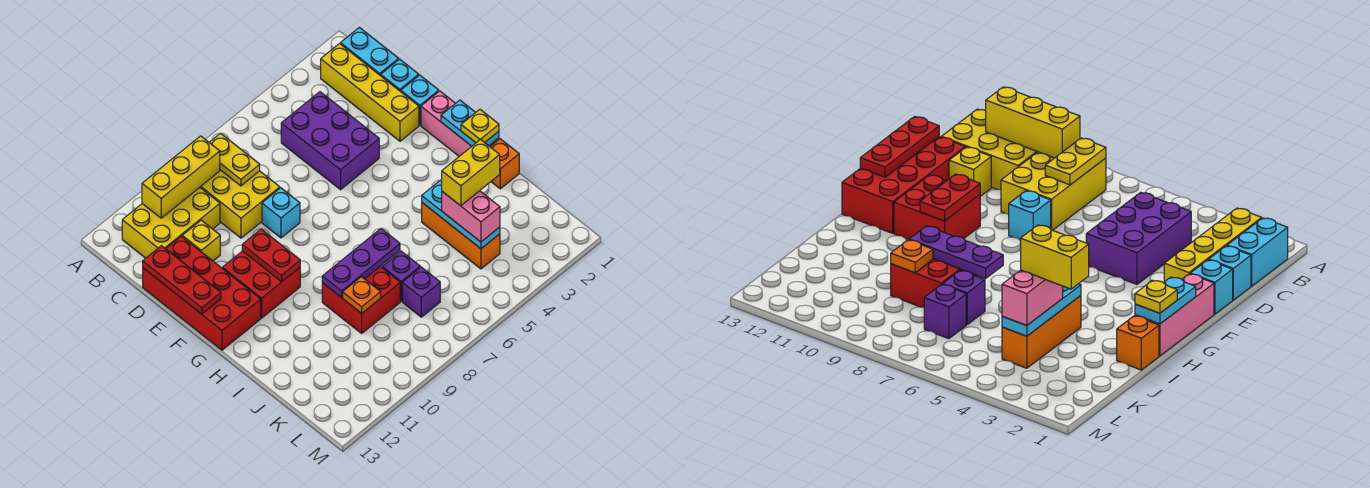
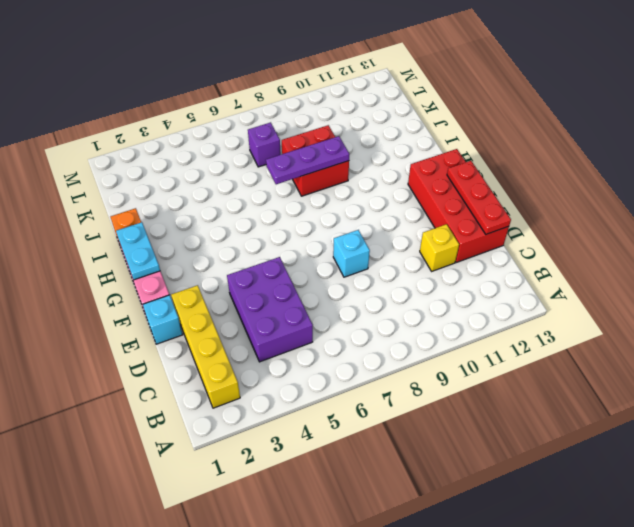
none -> cyan 1x2 brick [341,27,399,76]
none -> yellow 2x3 brick [200,170,280,238]
none -> yellow 2x3 brick [122,187,220,258]

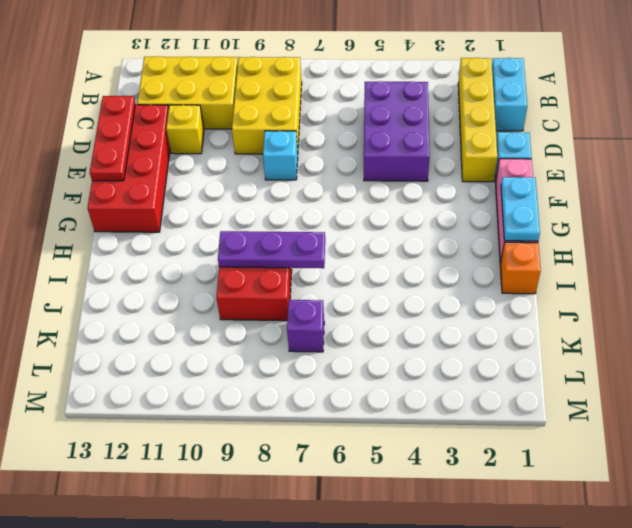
none -> cyan 1x1 brick [381,59,419,92]
none -> red 2x2 brick [222,251,300,318]
none -> orange 1x3 brick [422,203,500,269]

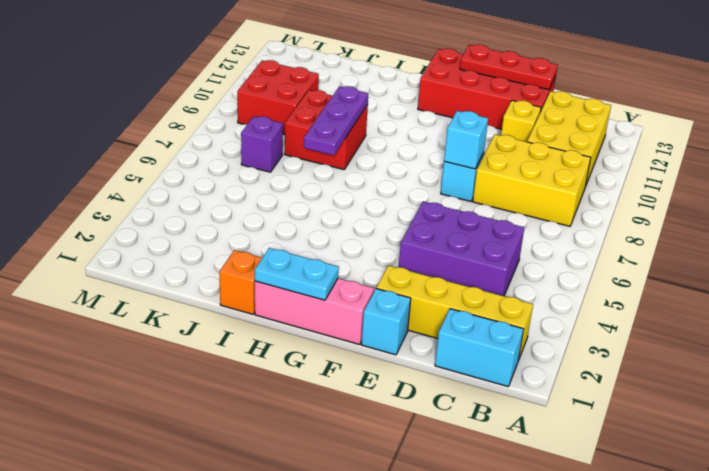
cyan 1x1 brick [444,111,488,169] -> cyan 1x1 brick moved to [381,59,419,92]
red 2x2 brick [237,60,319,134] -> red 2x2 brick moved to [222,251,300,318]
none -> orange 1x3 brick [422,203,500,269]
none -> purple 1x1 brick [382,251,420,301]
none -> yellow 1x2 plate [209,133,260,186]

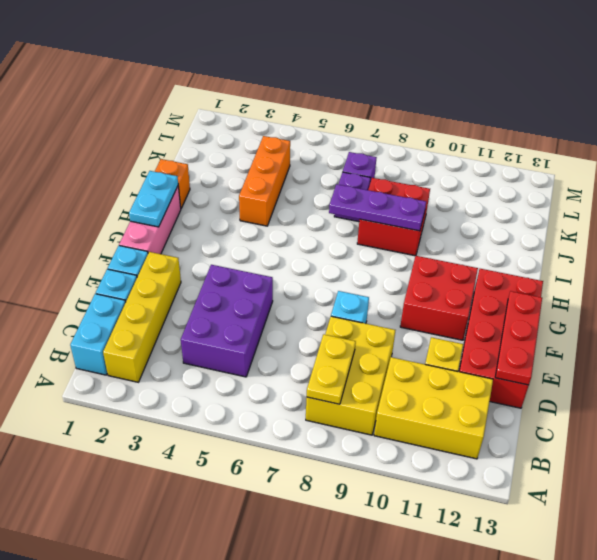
none -> yellow 1x3 brick [142,136,220,218]
none -> red 1x2 plate [242,229,300,282]
none -> cyan 1x3 plate [422,180,500,249]

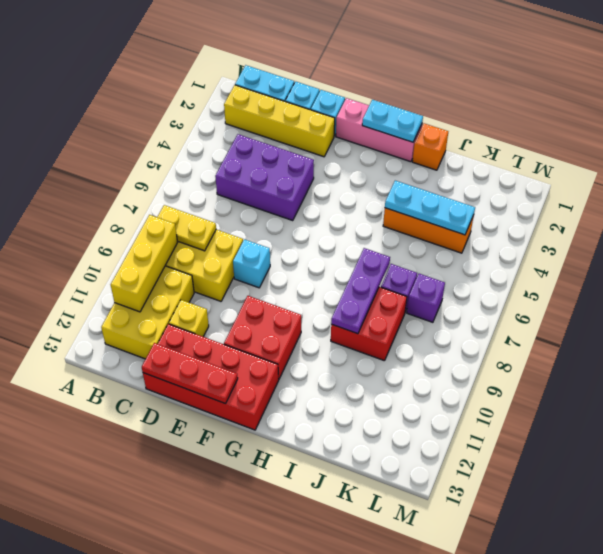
none -> red 1x2 plate [242,229,300,282]
none -> orange 1x1 plate [343,277,381,313]
none -> yellow 1x1 plate [461,109,499,143]

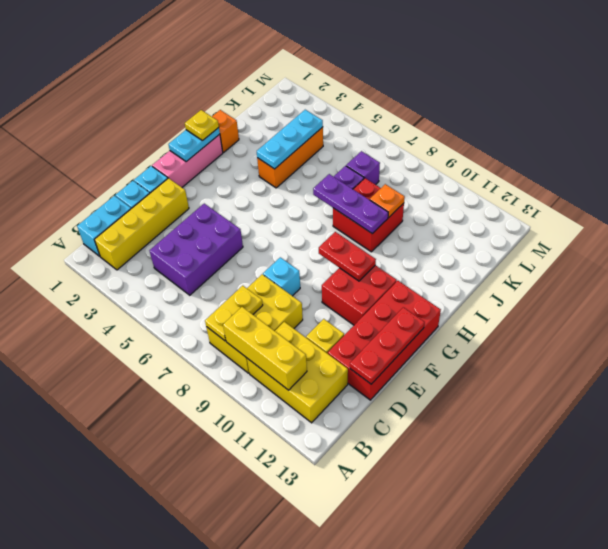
red 1x2 plate [319,232,376,281] -> red 1x2 plate turned to [242,229,300,282]
none -> pink 1x2 brick [442,191,500,242]
none -> yellow 1x2 brick [442,139,500,206]

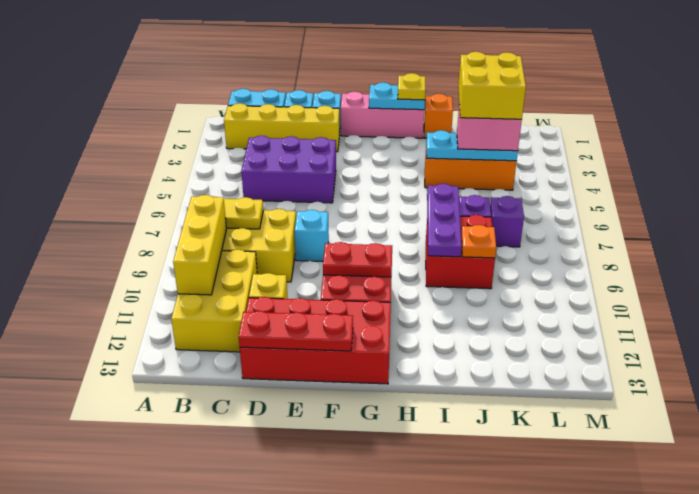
yellow 2x2 brick [458,52,526,120] -> yellow 1x2 brick [442,139,500,206]

